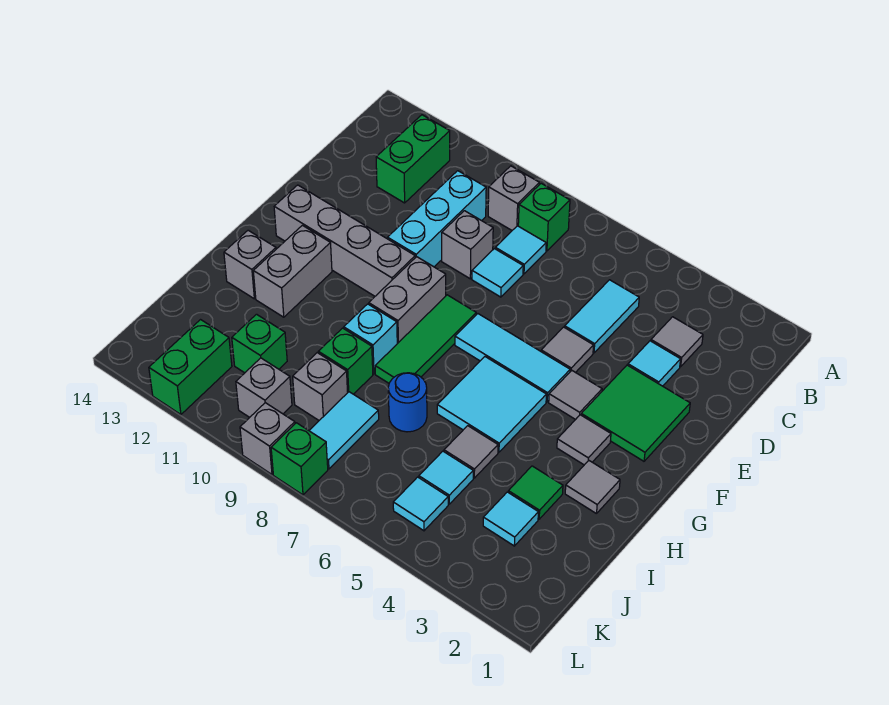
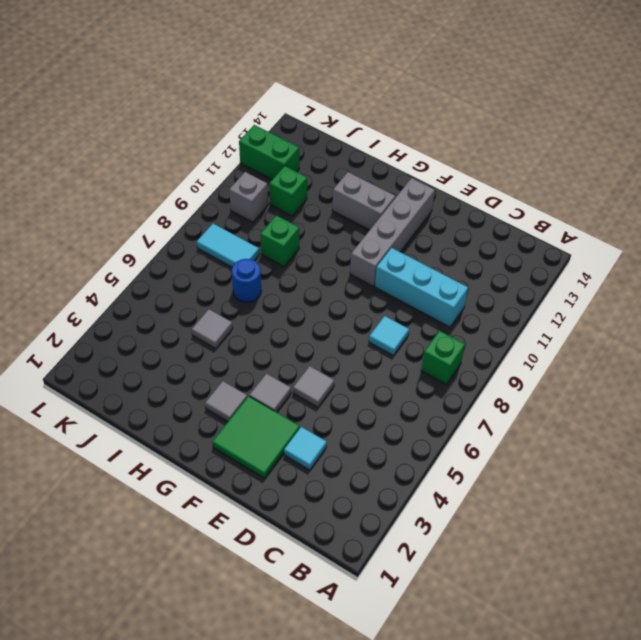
none -> grey 1x1 brick [488,166,539,230]
none -> green 1x2 brick [376,115,450,203]
none -> grey 1x1 tile [651,317,703,367]
none -> cyan 1x2 tile [565,280,639,353]

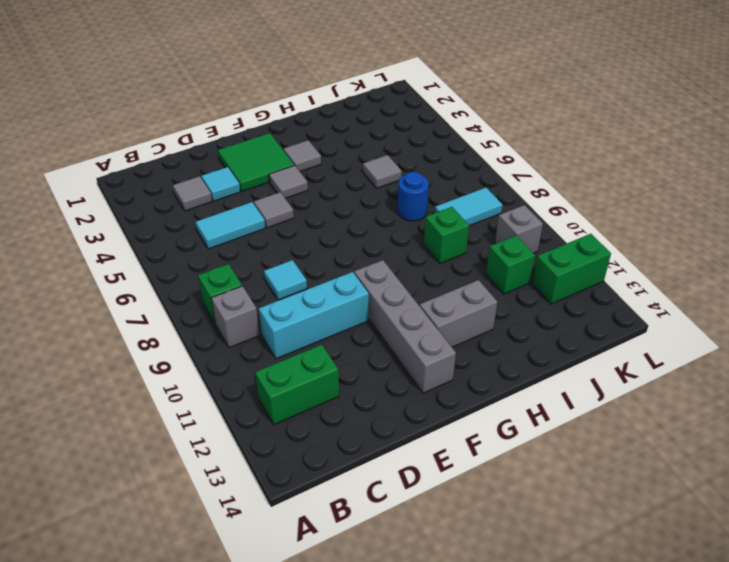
none -> cyan 1x1 tile [495,226,546,274]
none -> grey 1x1 brick [442,211,493,279]
none -> cyan 1x3 tile [455,314,570,402]
none -> green 1x3 tile [375,295,476,383]

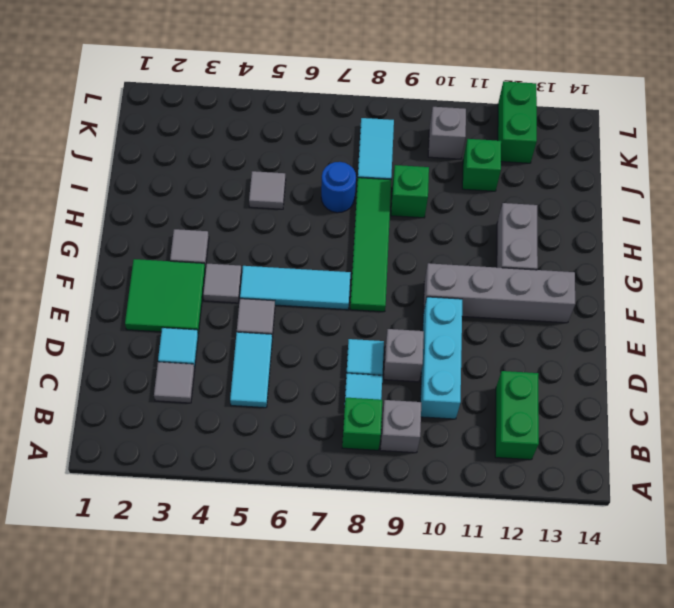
green 1x4 tile [350,178,391,312] -> green 1x3 tile [375,295,476,383]
none -> grey 1x2 brick [369,257,446,344]
none -> cyan 2x2 tile [437,357,546,452]
none -> grey 1x1 tile [565,461,620,514]
none -> cyan 1x1 brick [344,304,397,374]

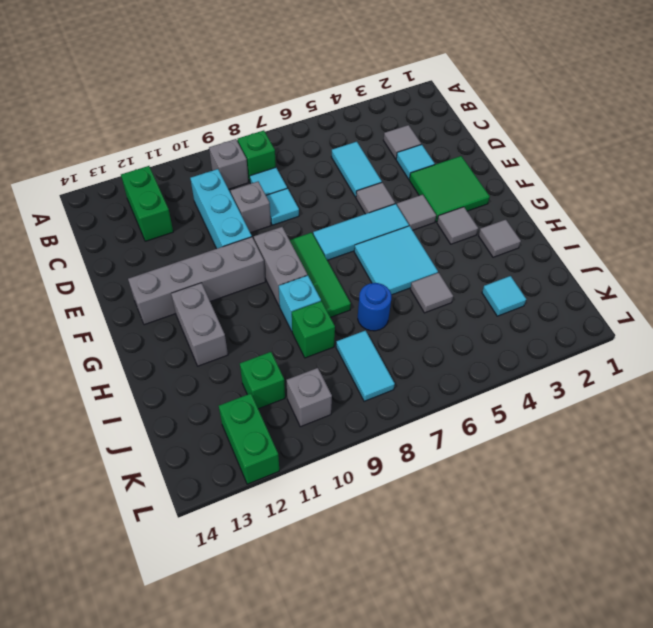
none -> grey 1x1 brick [224,230,276,299]
none -> green 1x1 tile [508,466,563,519]
none -> cyan 1x1 tile [419,451,473,504]
none -> grey 1x1 brick [293,353,348,420]

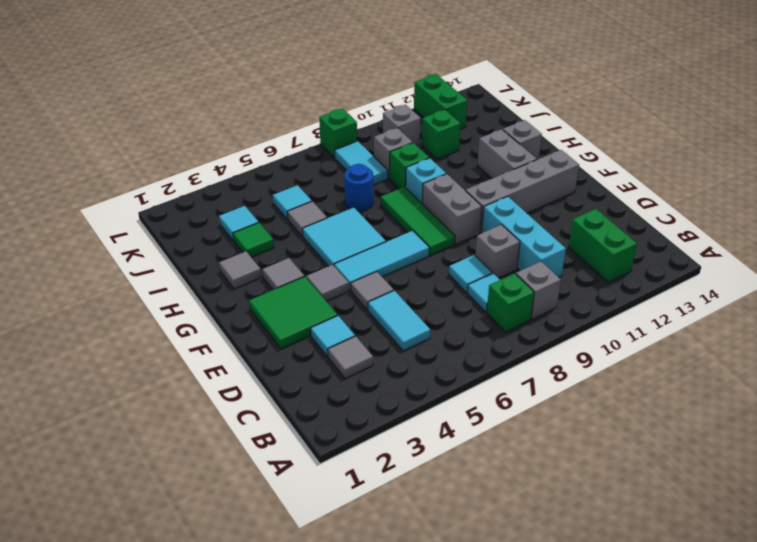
none -> cyan 1x1 tile [393,477,448,531]
none -> grey 1x1 brick [240,403,295,474]

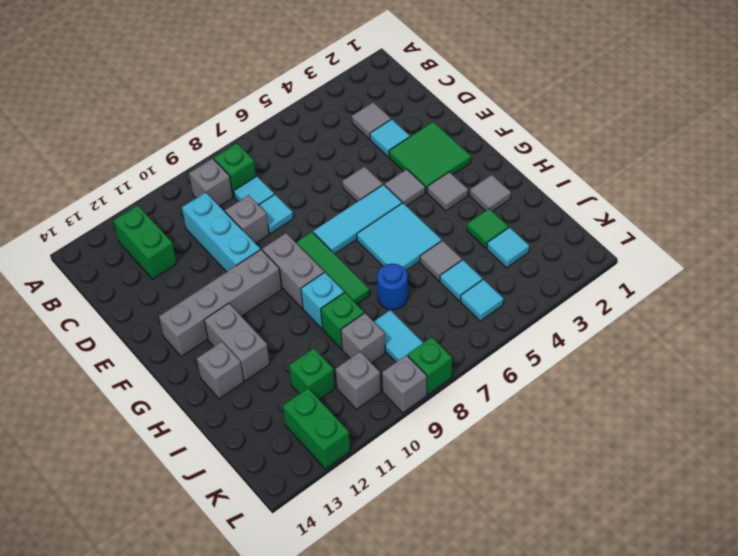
none -> cyan 1x2 tile [565,280,639,353]

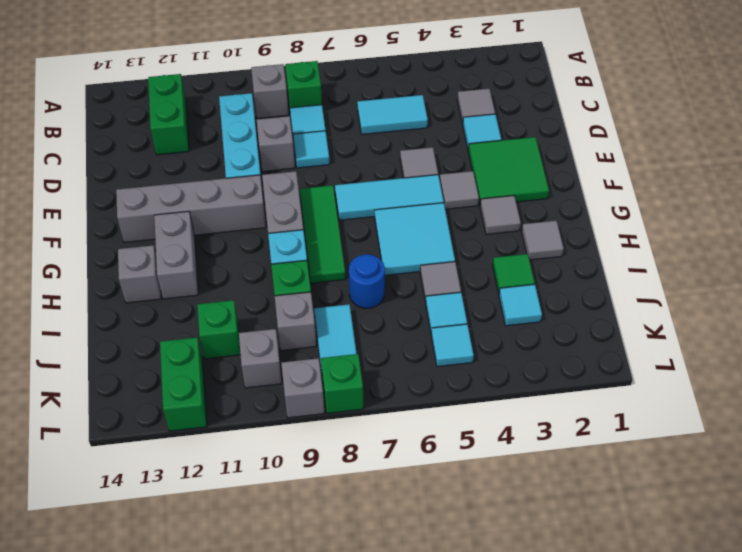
cyan 1x2 tile [357,95,428,134] -> cyan 1x2 tile turned to [565,280,639,353]

